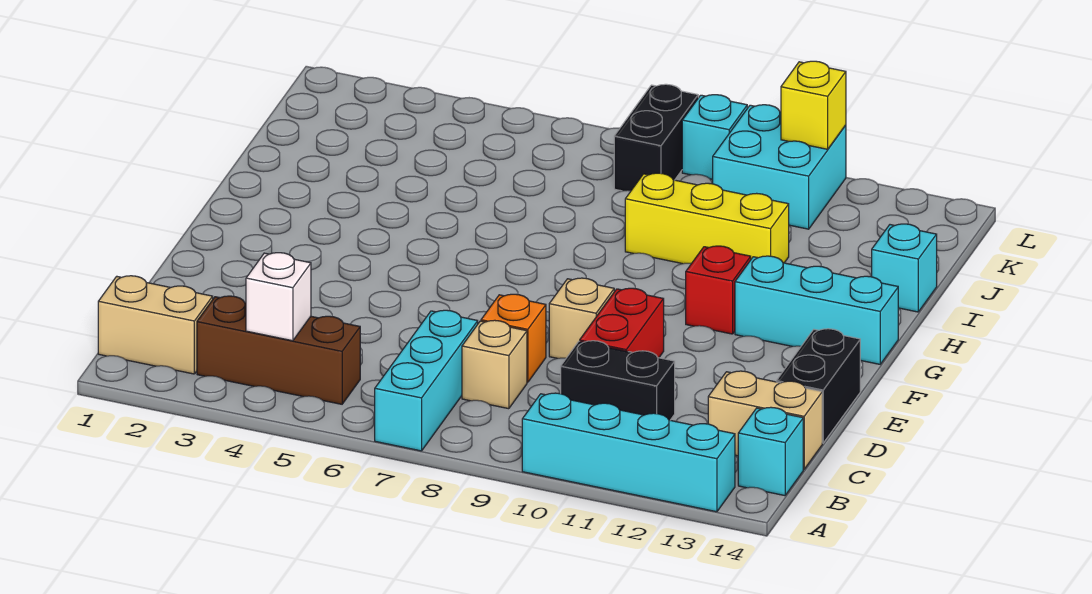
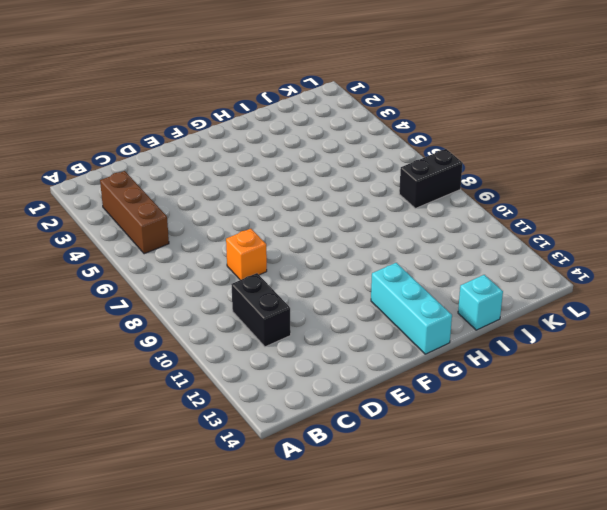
none -> cyan 1x3 brick [375,310,478,451]
none -> cyan 1x4 brick [522,393,735,512]
none -> tan 1x2 brick [98,276,213,374]

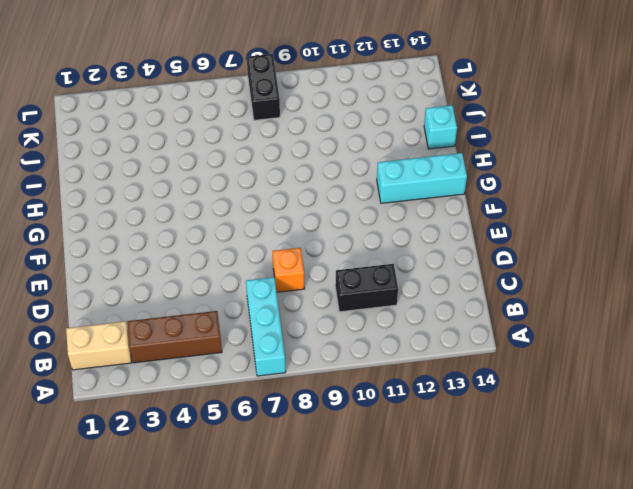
none -> cyan 1x4 brick [522,393,735,512]
none -> cyan 1x1 brick [738,407,803,496]
none -> tan 1x1 brick [462,320,527,409]

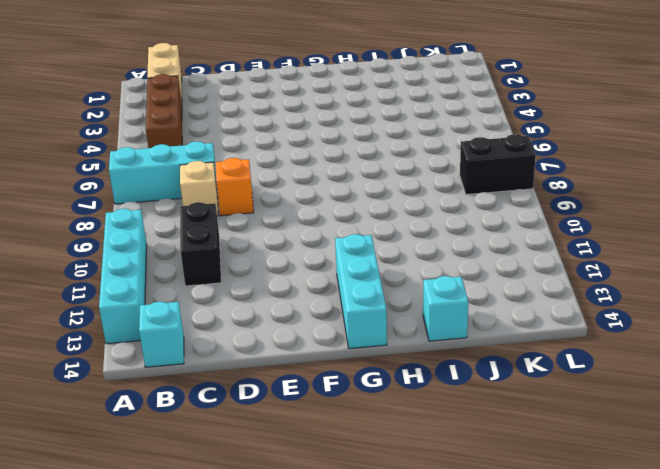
none -> tan 1x2 brick [708,371,822,469]
none -> red 1x2 brick [580,288,664,358]
none -> black 1x2 brick [776,329,860,443]

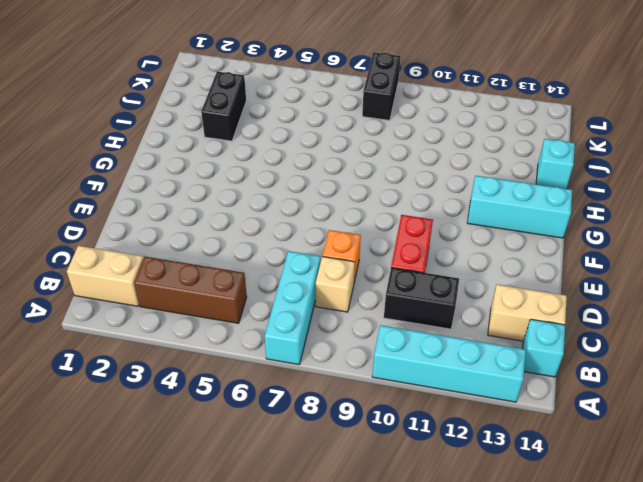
black 1x2 brick [201,72,246,141] -> black 1x2 brick moved to [776,329,860,443]
none -> tan 1x1 brick [549,278,614,358]
none -> red 1x1 brick [686,246,751,334]
none -> yellow 1x3 brick [625,173,789,264]

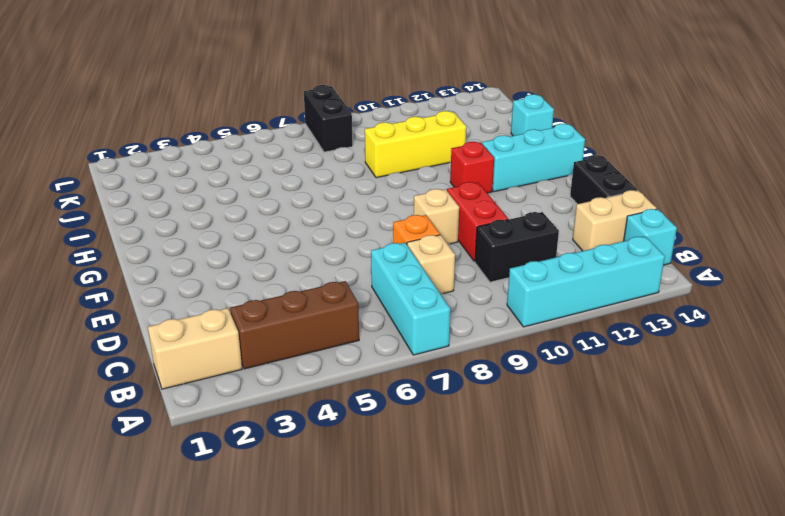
none -> cyan 2x2 brick [713,105,846,229]
none -> cyan 1x1 brick [682,95,747,179]
none -> white 1x1 brick [246,253,311,341]

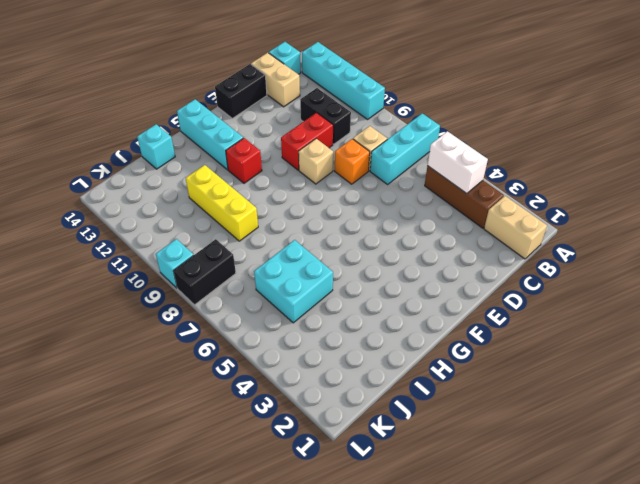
white 1x2 brick [428,131,488,194] -> white 1x1 brick [246,253,311,341]
cyan 2x2 brick [254,240,333,323] -> cyan 2x2 brick moved to [713,105,846,229]
none -> yellow 1x1 brick [781,61,846,149]

